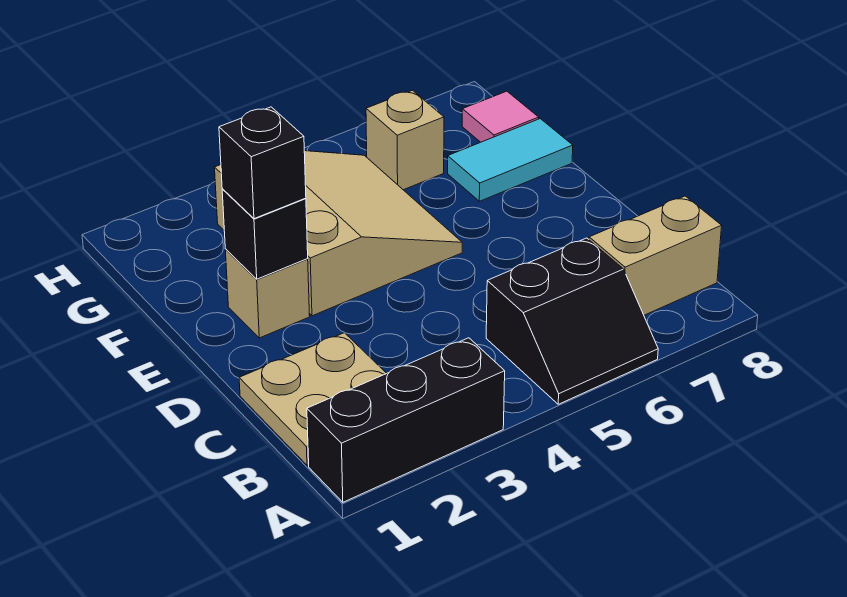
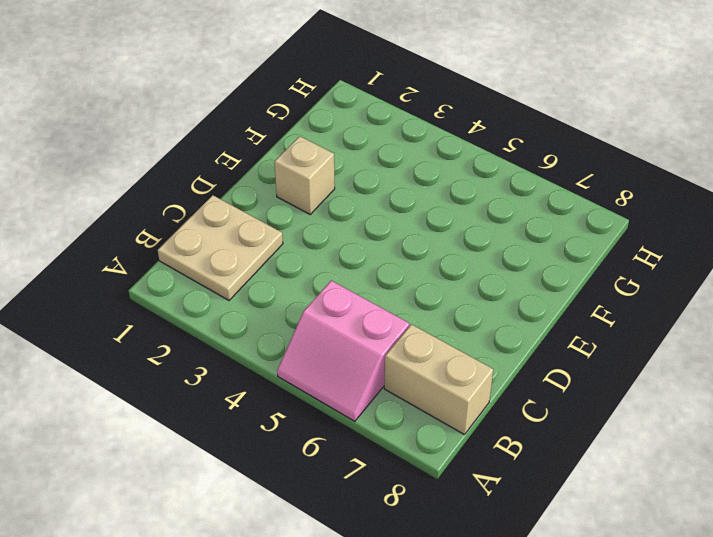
pink 2x2 slope [277,281,409,421] -> black 2x2 slope [486,238,658,404]
none -> black 1x3 brick [307,338,505,502]
none -> tan 3x3 slope [215,151,462,316]

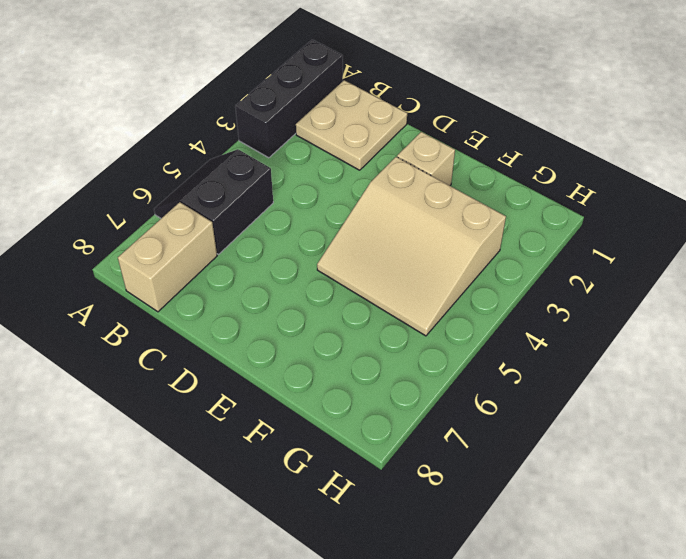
none -> cyan 1x2 tile [448,119,573,201]
none -> tan 1x1 brick [366,90,444,190]

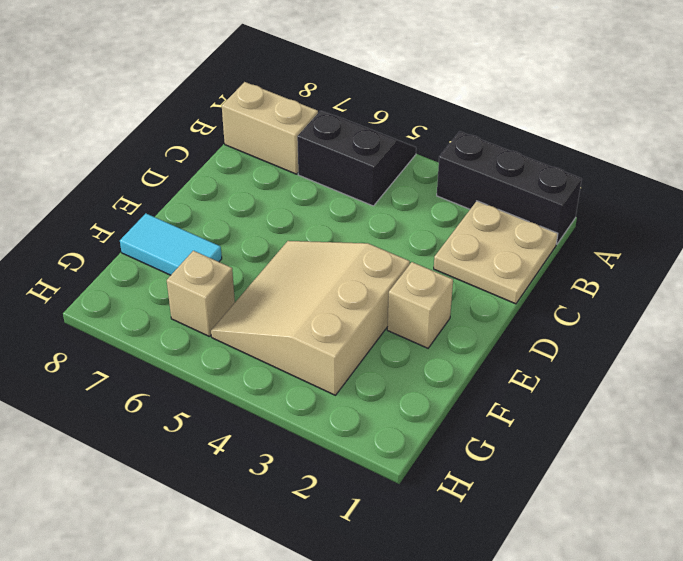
none -> pink 1x1 tile [462,91,539,142]
none -> black 1x1 brick [222,189,308,279]

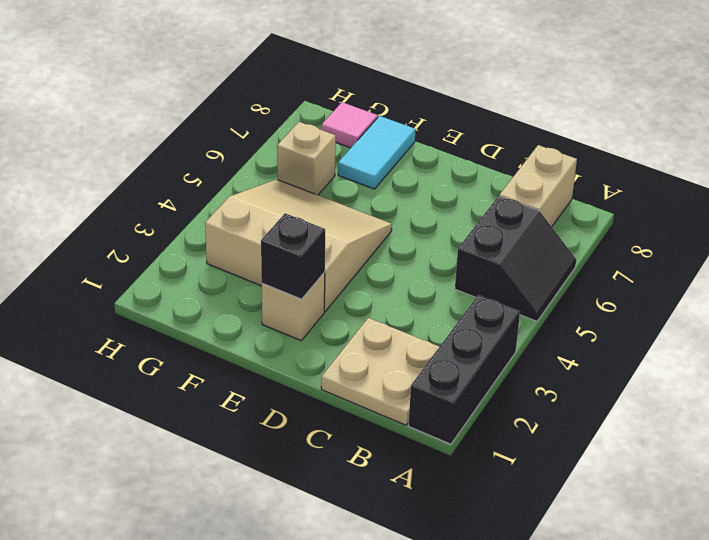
none -> black 1x1 brick [219,107,306,219]

